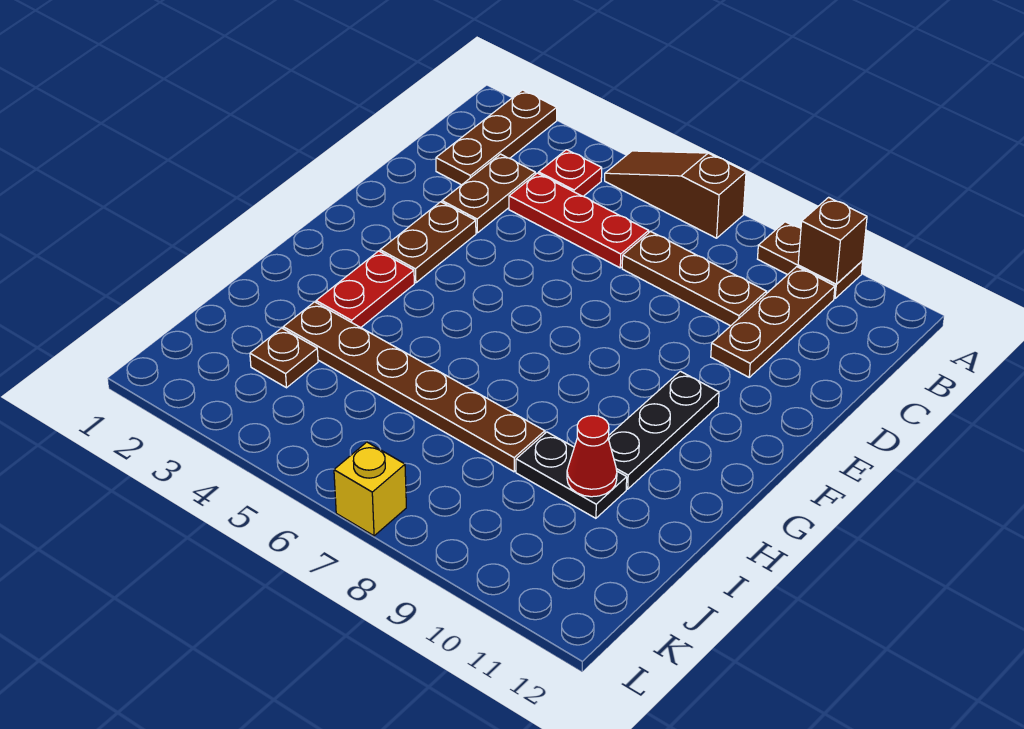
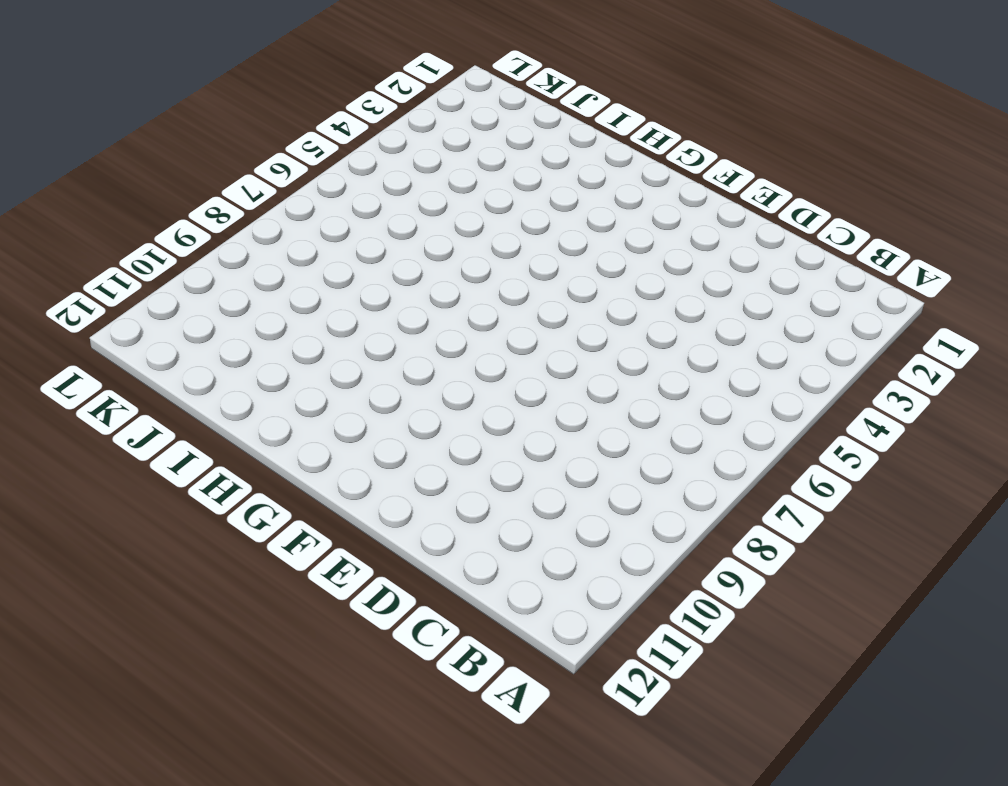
none -> brown 1x3 plate [436,90,557,185]
none -> brown 1x3 slope [605,151,746,238]
none -> brown 1x2 plate [758,222,863,299]

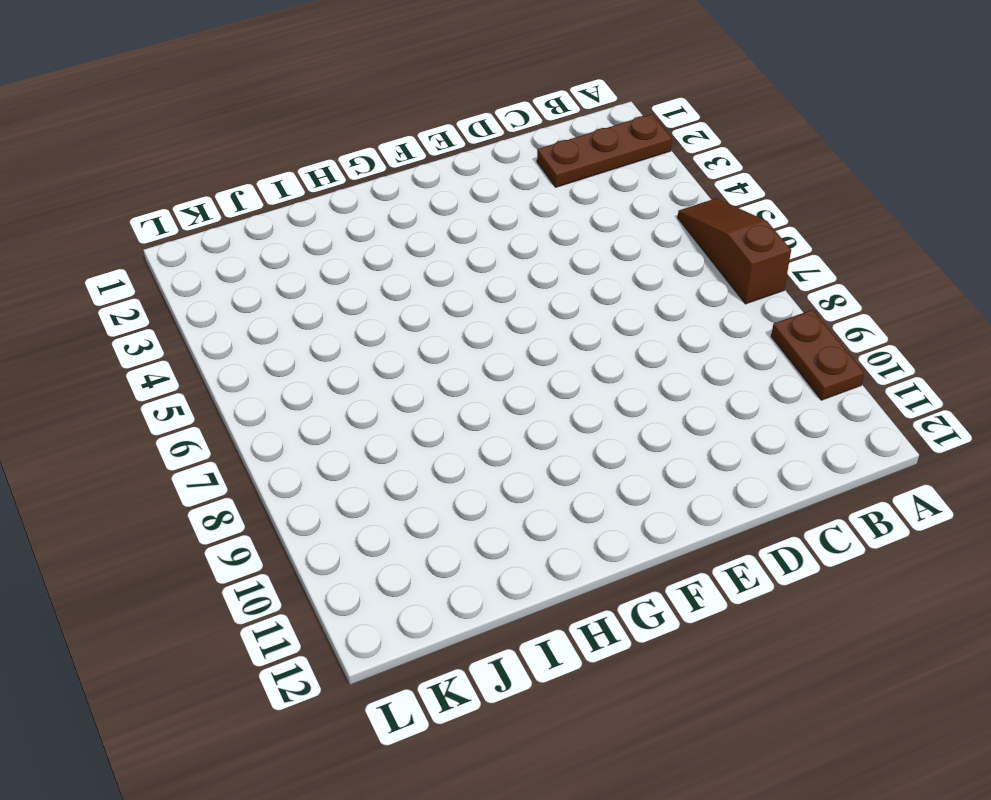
none -> red 1x1 plate [538,150,602,196]
none -> brown 1x3 plate [711,267,835,377]
none -> brown 1x2 plate [442,154,535,233]

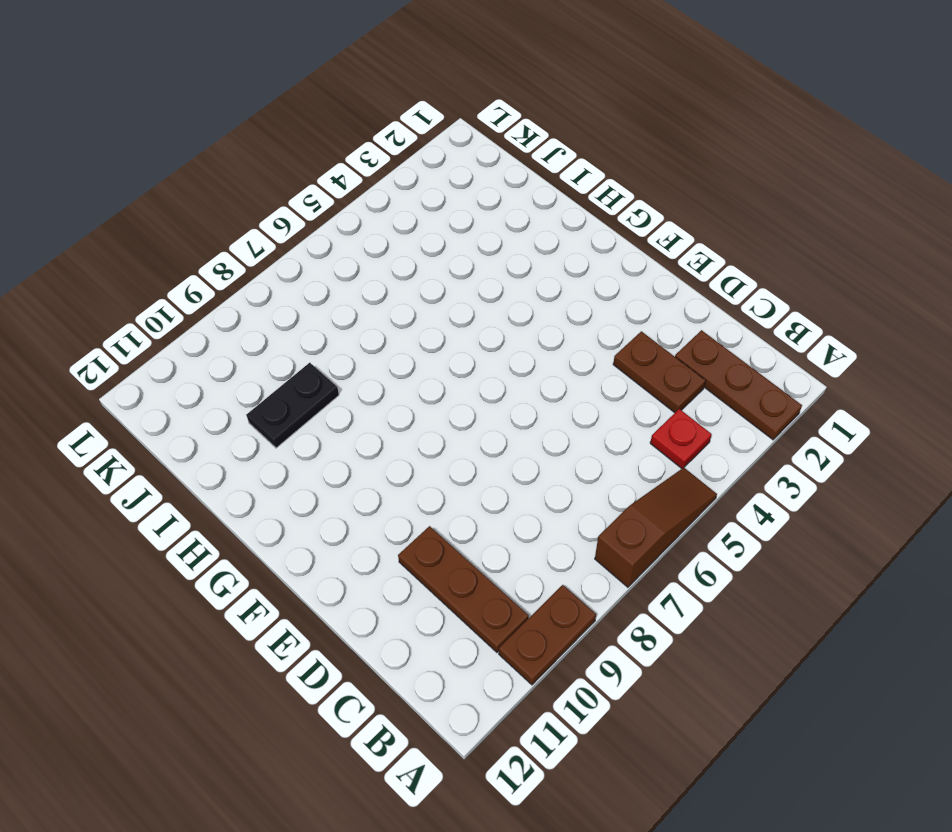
none -> red 1x3 plate [509,173,649,268]
none -> brown 1x3 plate [622,232,766,326]
none -> brown 1x2 plate [380,202,476,283]

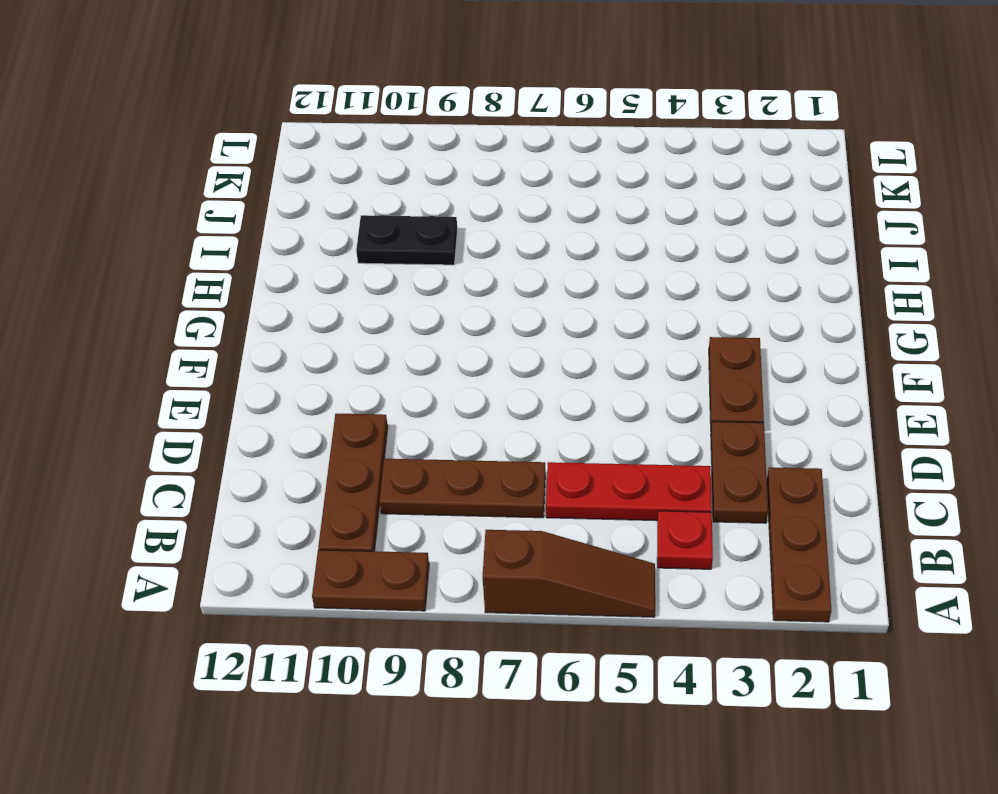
none -> black 1x3 plate [608,371,719,489]
none -> red 1x2 plate [316,251,414,328]
none -> brown 1x6 plate [283,302,545,472]

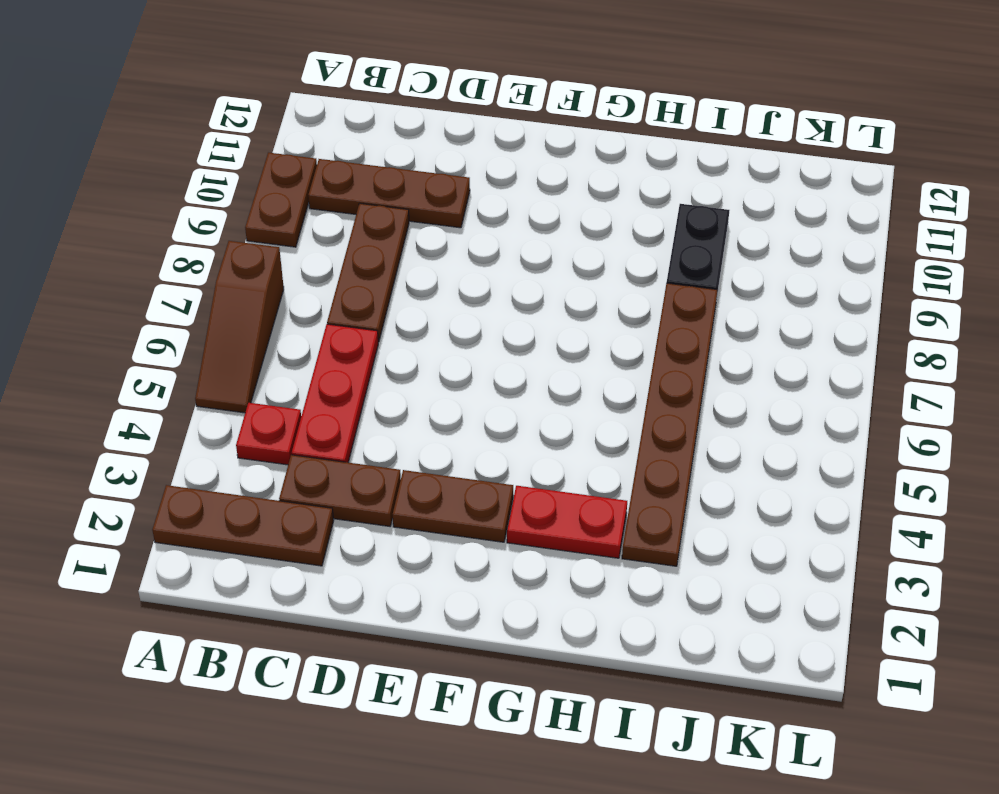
none -> black 1x3 plate [608,371,719,489]
none -> brown 1x1 plate [250,328,318,388]
none -> yellow 1x1 brick [334,442,406,536]

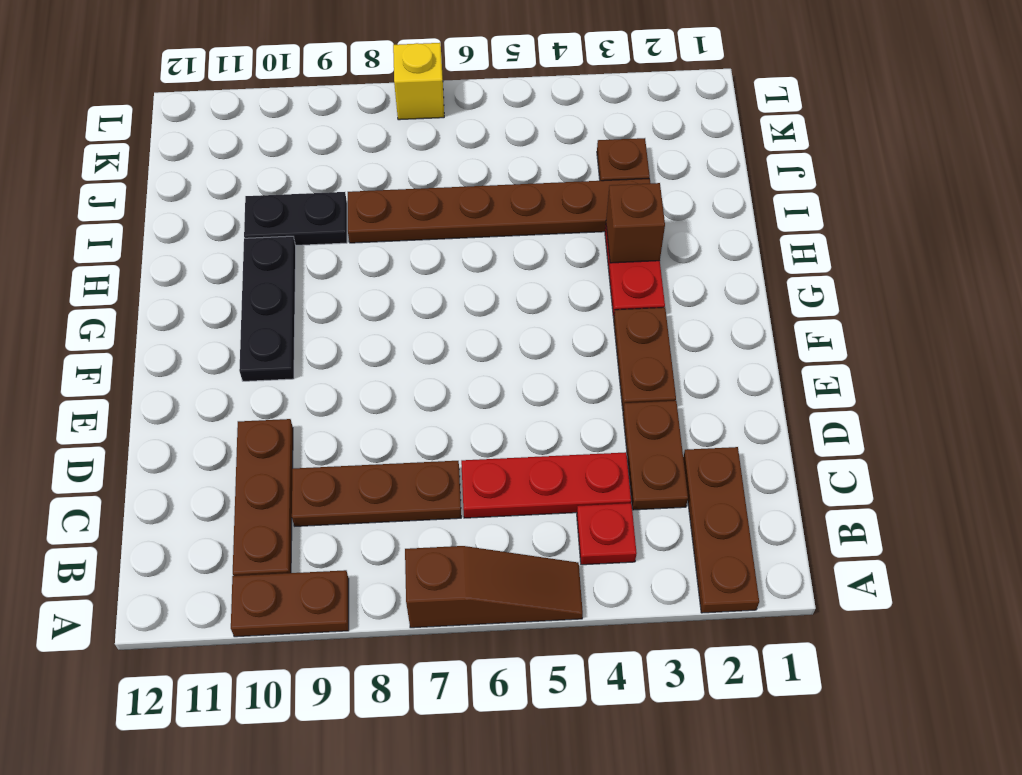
brown 1x1 brick [606,183,665,263] -> brown 1x1 brick moved to [798,197,867,284]
none -> red 1x1 cone [567,416,617,497]

